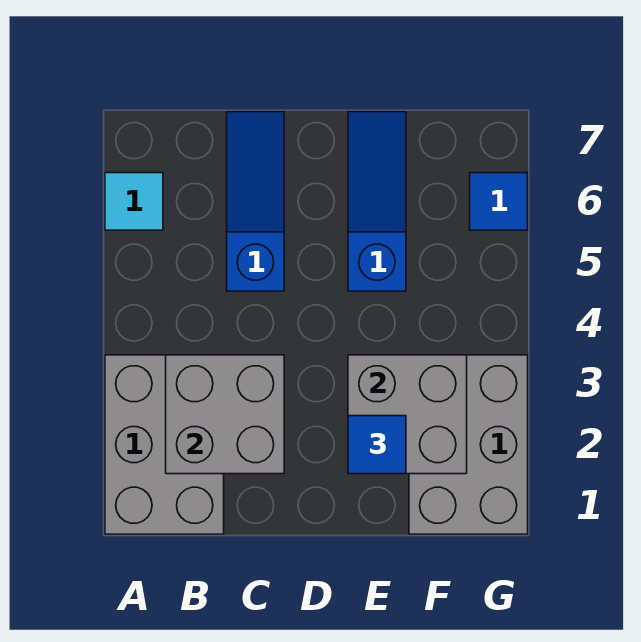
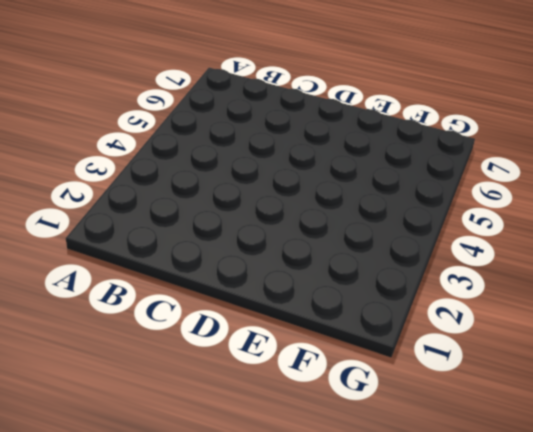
none -> grey 2x3 brick [105,355,224,534]
none -> cyan 1x1 tile [105,173,163,230]

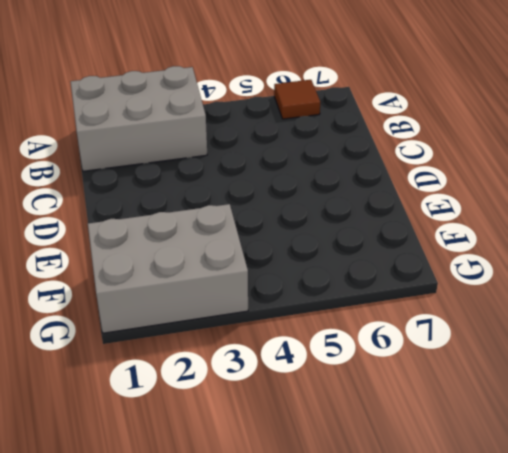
brown 1x1 tile [274,80,320,119] -> cyan 1x1 tile [105,173,163,230]
none -> blue 1x3 slope [227,112,284,291]
none -> blue 1x3 slope [348,112,406,291]

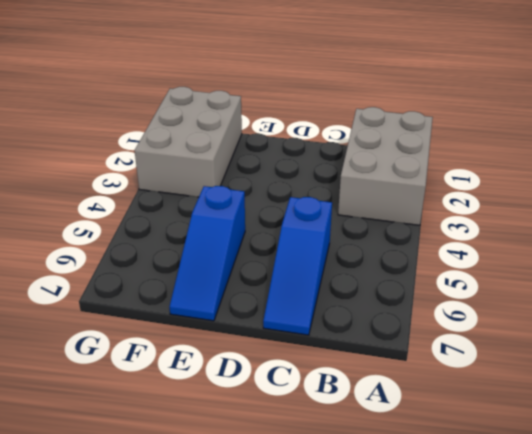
none -> cyan 1x1 tile [105,173,163,230]
none -> blue 1x1 tile [470,173,528,230]

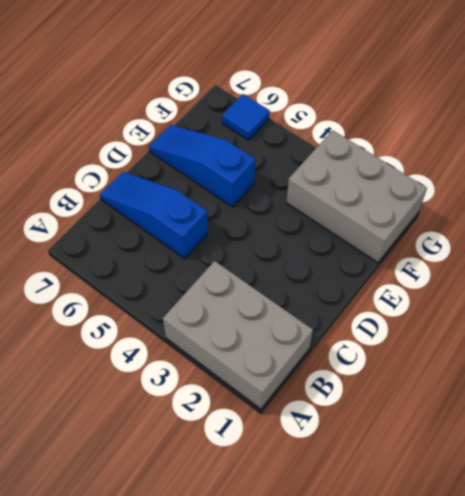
none -> cyan 1x1 tile [105,173,163,230]
none -> grey 2x2 brick [166,355,284,474]

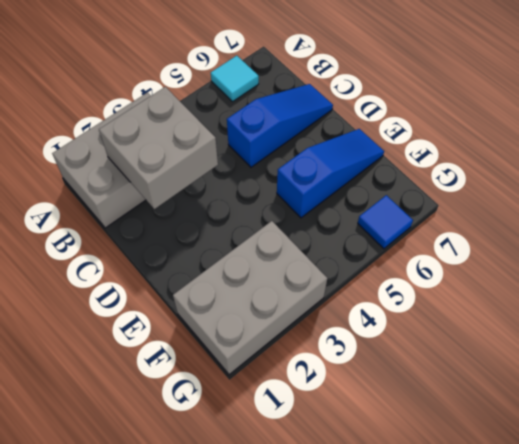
none -> grey 2x2 brick [348,355,467,474]
none -> blue 1x1 tile [348,416,406,474]

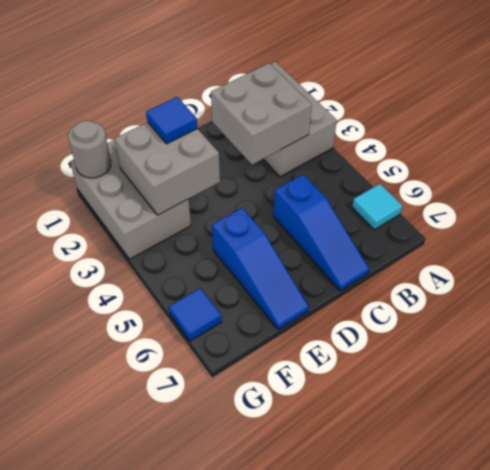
grey 1x1 round brick [68,121,111,178] -> none

